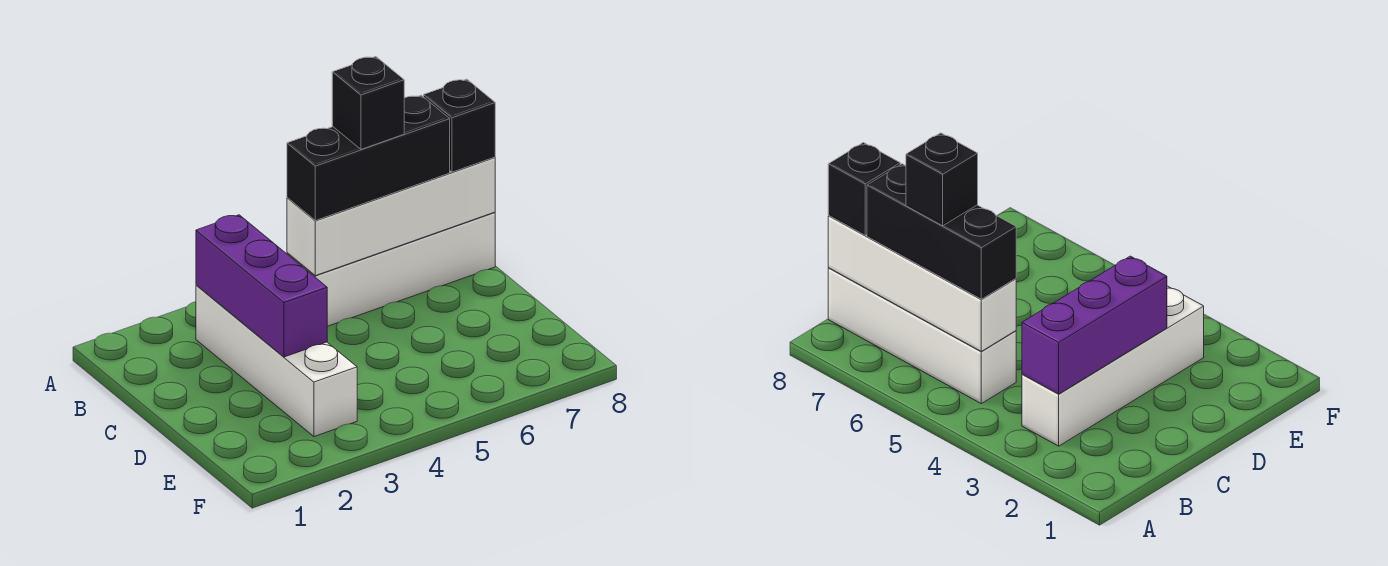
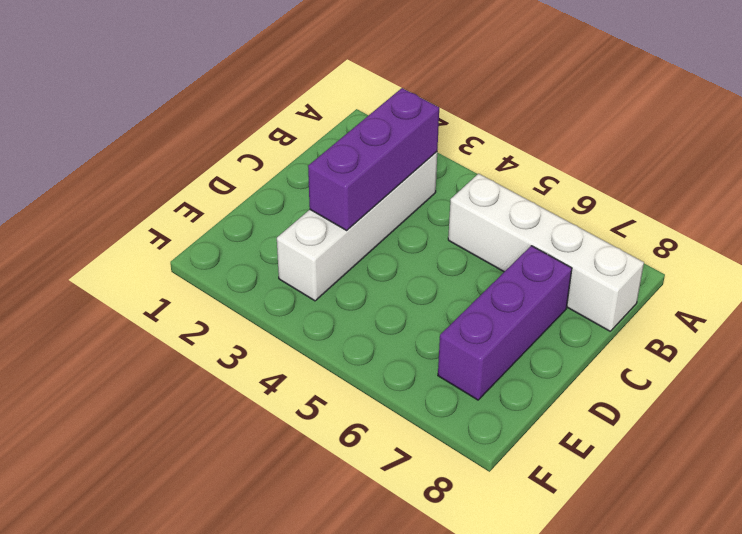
purple 1x3 brick [438,246,572,400] -> none
none -> white 1x4 brick [287,157,495,276]
none -> black 1x3 brick [287,95,450,221]

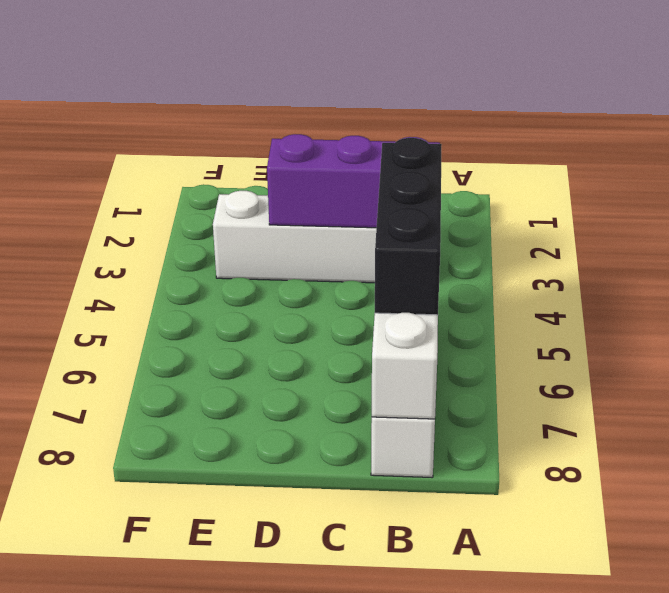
none -> black 1x1 brick [424,79,495,172]
none -> black 1x1 brick [332,57,404,149]

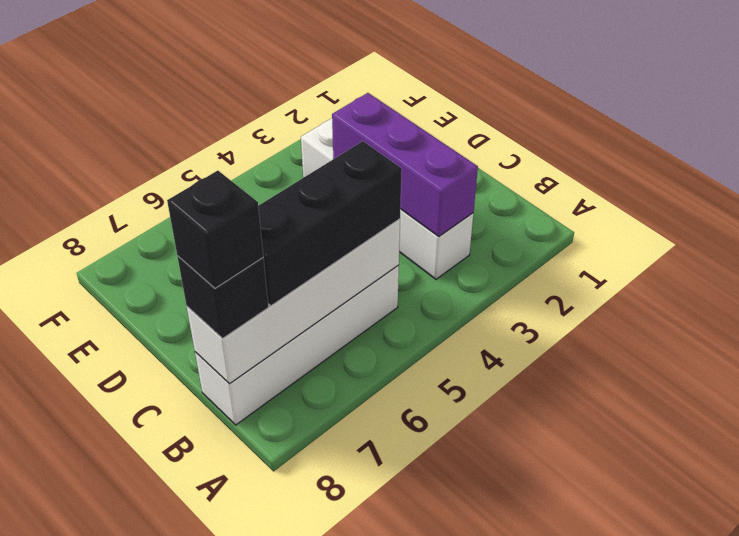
black 1x1 brick [167,171,263,288] -> black 1x1 brick moved to [332,57,404,149]

